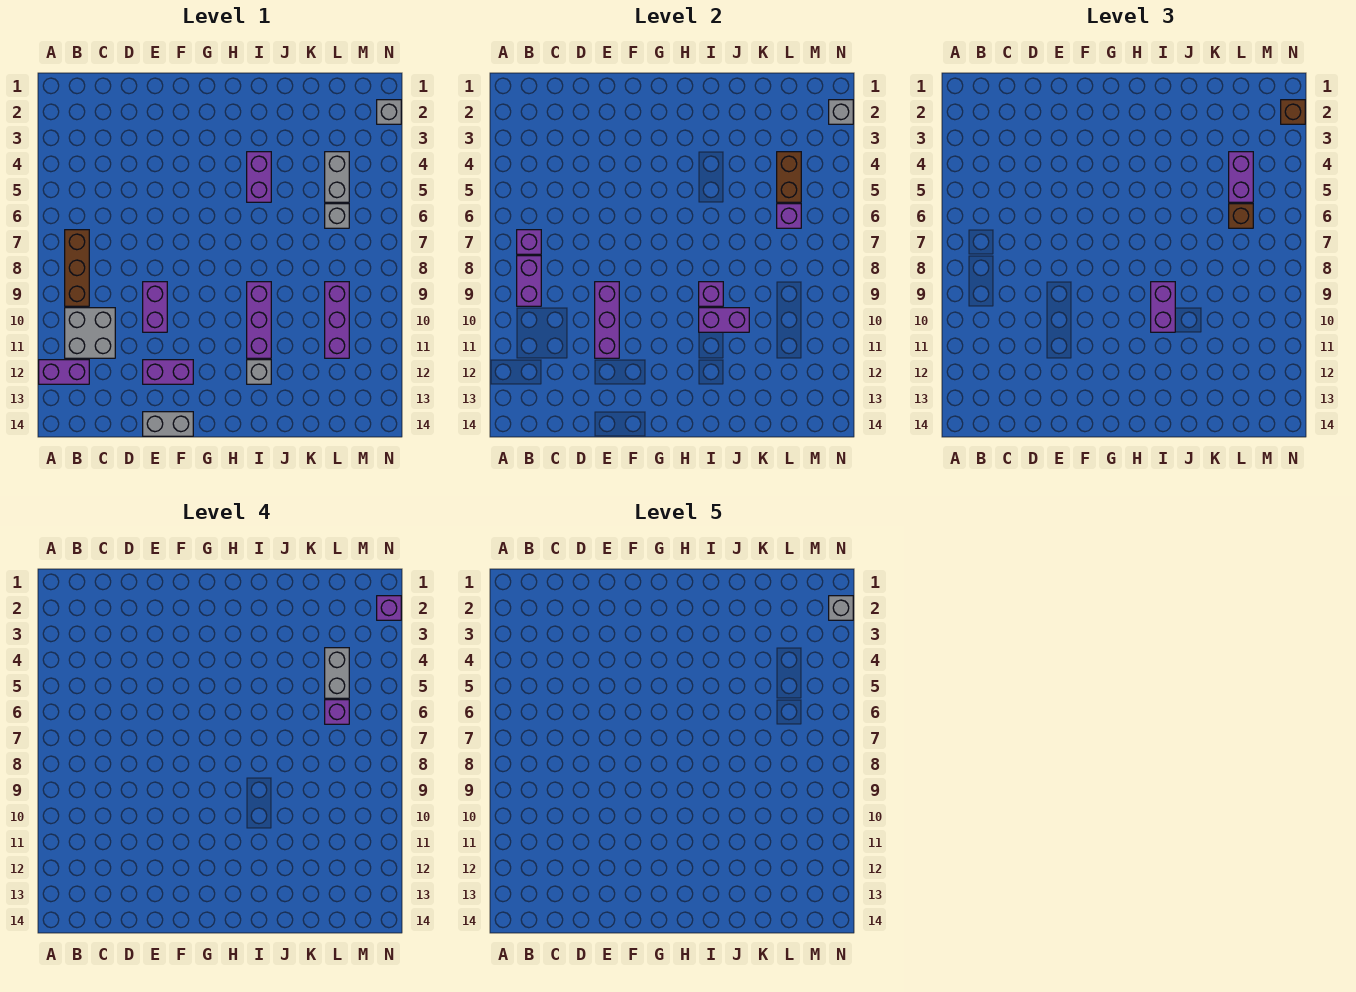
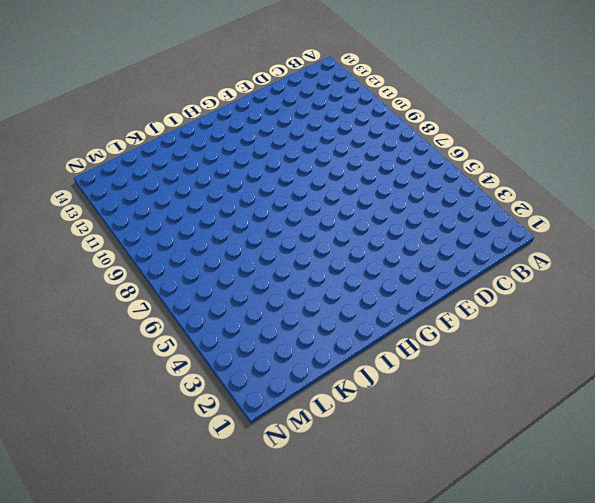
none -> purple 1x2 brick [39,360,89,384]
none -> brown 1x3 brick [65,230,89,306]
none -> grey 2x2 brick [65,308,115,358]

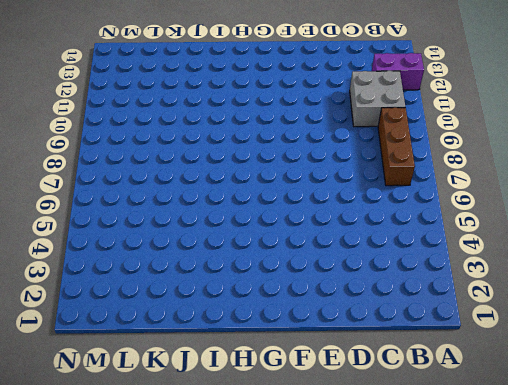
none -> purple 1x2 brick [143,282,167,332]
none -> purple 1x2 brick [143,360,193,384]
none -> grey 1x2 brick [143,412,193,436]

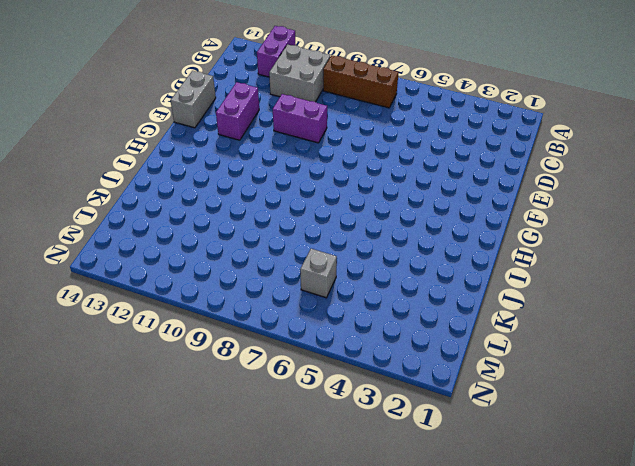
none -> purple 1x2 brick [247,152,271,202]
none -> purple 1x3 brick [247,282,271,358]
none -> grey 1x1 brick [247,360,271,384]

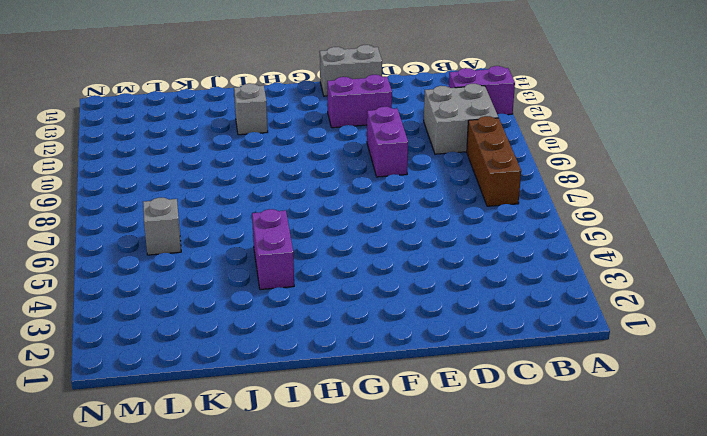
none -> purple 1x3 brick [247,282,271,358]
none -> grey 1x2 brick [325,152,349,202]
none -> purple 1x3 brick [325,282,349,358]

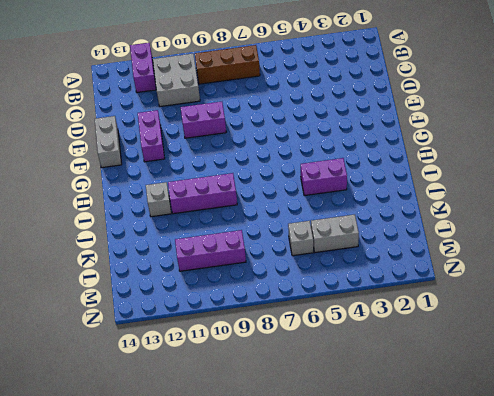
none -> grey 1x1 brick [377,100,401,124]
none -> purple 1x1 brick [517,230,541,254]
none -> purple 1x2 brick [517,256,541,306]

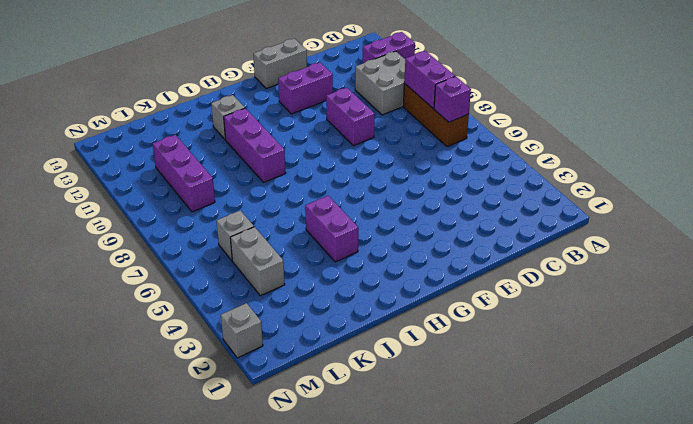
none -> purple 1x3 brick [595,282,619,358]
none -> purple 1x1 brick [699,282,723,306]
none -> purple 1x2 brick [699,308,749,332]

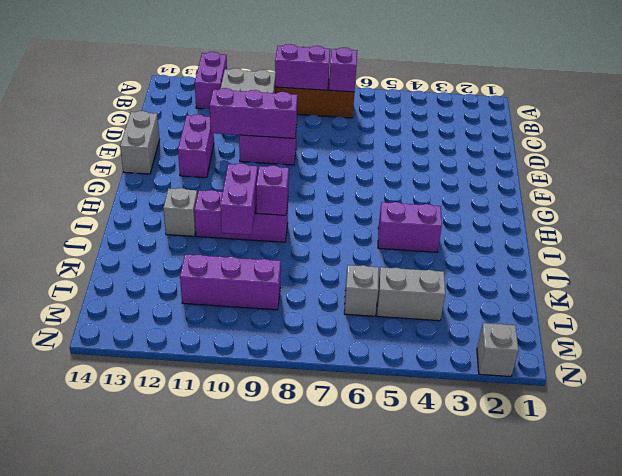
none -> brown 1x2 brick [777,152,801,202]
none -> purple 1x1 brick [777,204,801,228]
none -> grey 1x1 brick [829,100,853,124]

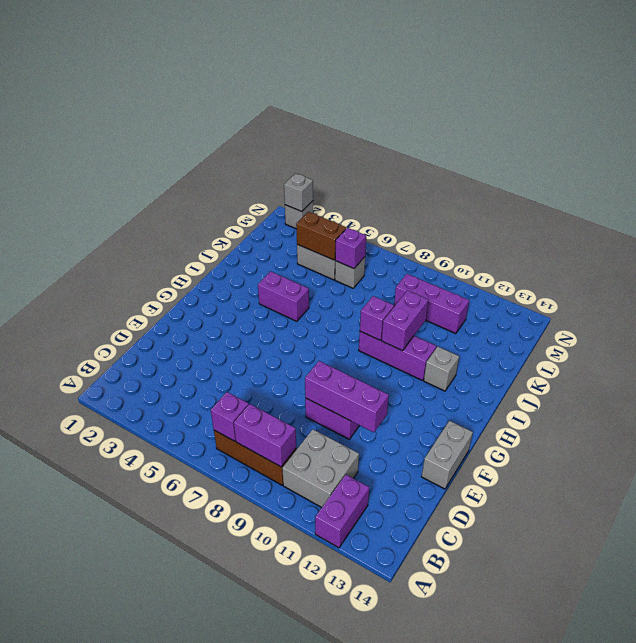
none -> purple 1x2 brick [143,360,193,384]
none -> purple 1x2 brick [1151,282,1175,332]
none -> purple 1x2 brick [1229,152,1253,202]

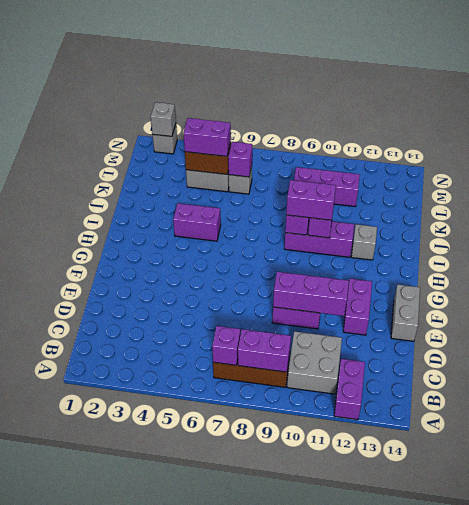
none -> brown 1x1 brick [1229,204,1253,228]
none -> brown 1x1 brick [1281,100,1305,124]
none -> grey 1x2 brick [325,648,349,698]

